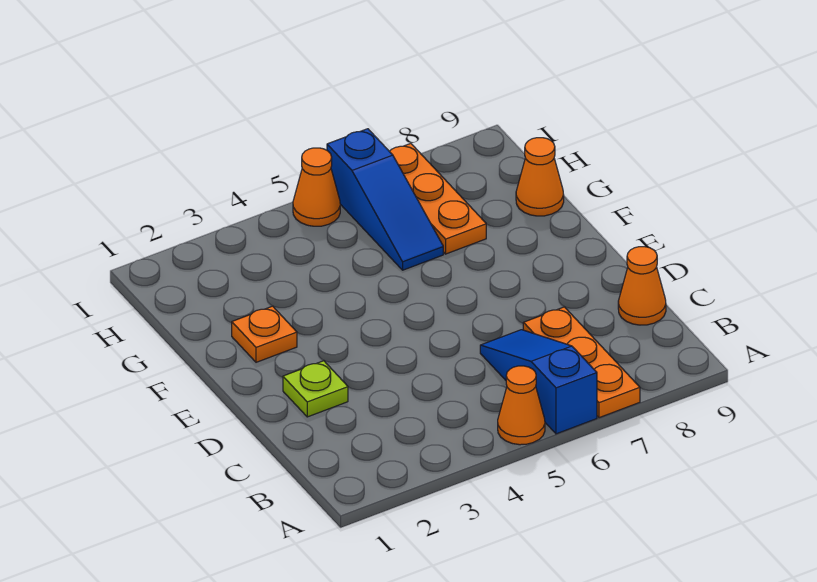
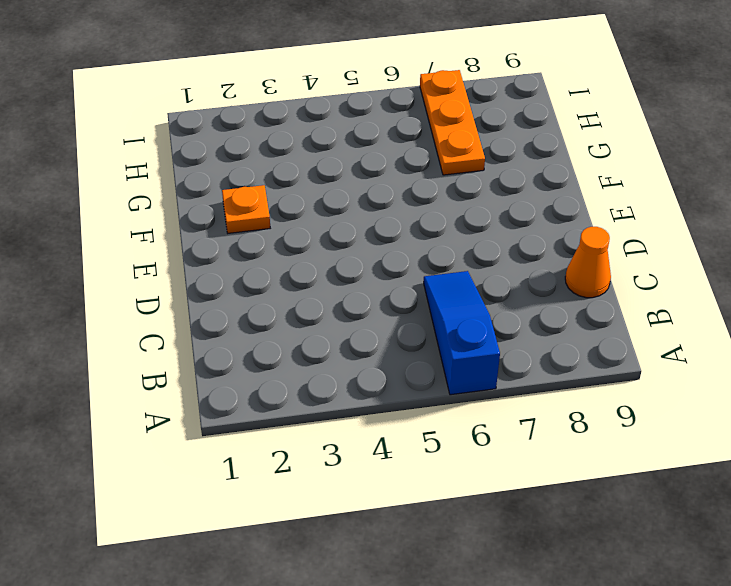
none -> orange 1x1 cone [498,366,545,445]
none -> orange 1x3 plate [523,307,640,418]

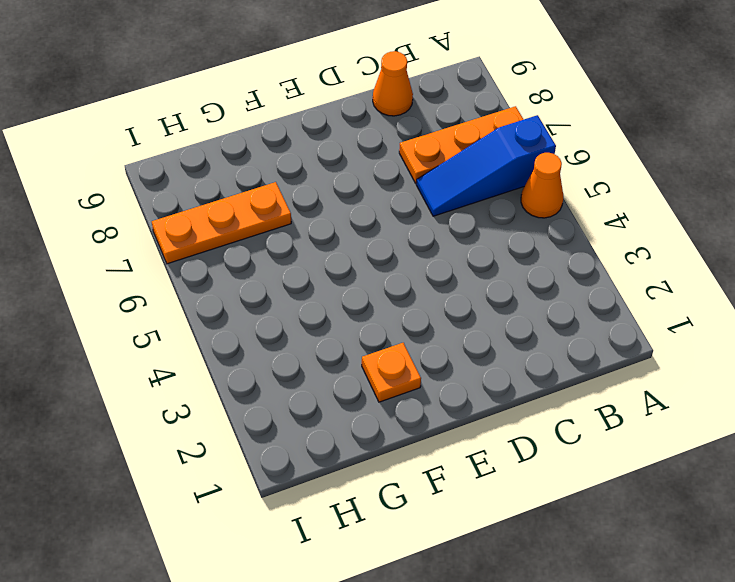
none -> lime 1x1 plate [283,361,348,417]
none -> blue 1x3 slope [327,129,443,270]

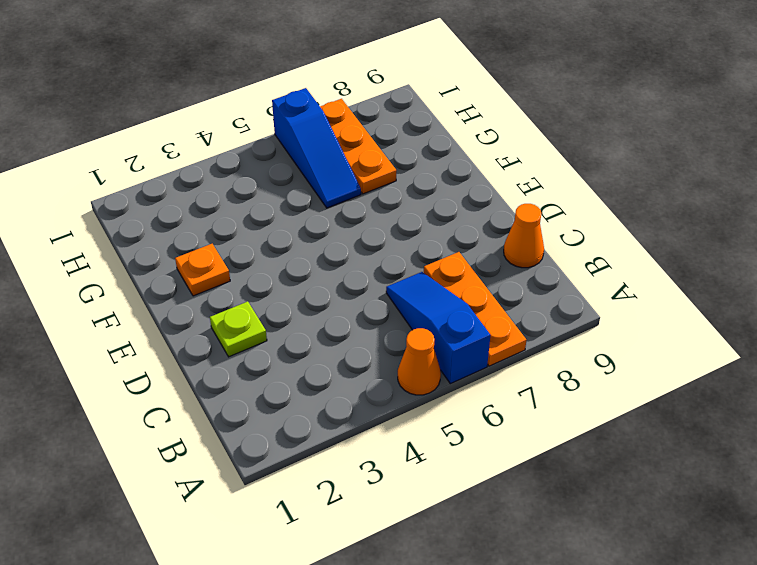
none -> orange 1x1 cone [516,138,564,216]
none -> orange 1x1 cone [293,148,340,226]

